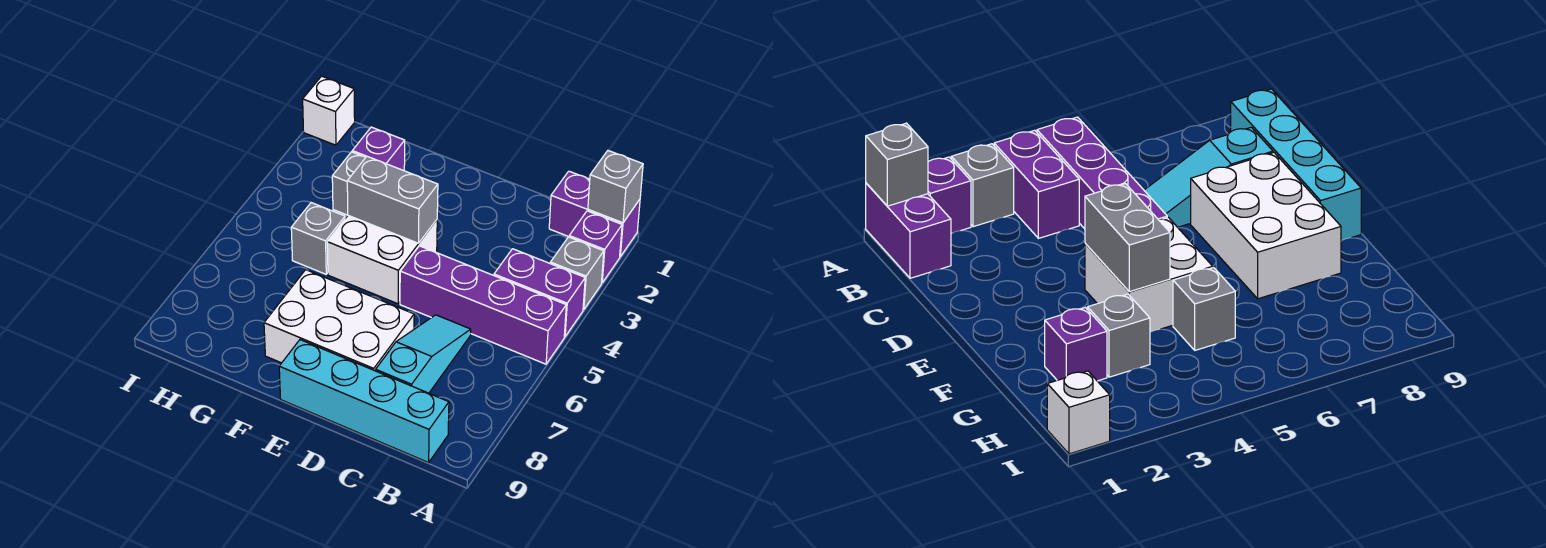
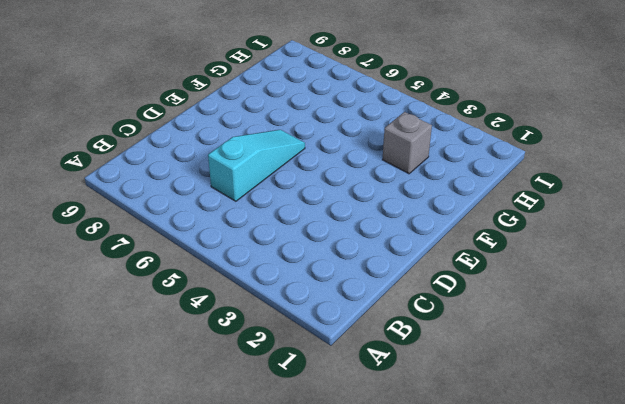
cyan 1x3 slope [208,130,305,201] -> cyan 1x3 slope turned to [376,315,471,393]
none -> purple 1x2 brick [549,171,640,257]
none -> purple 1x1 brick [569,211,622,283]
none -> grey 1x1 brick [550,237,604,310]

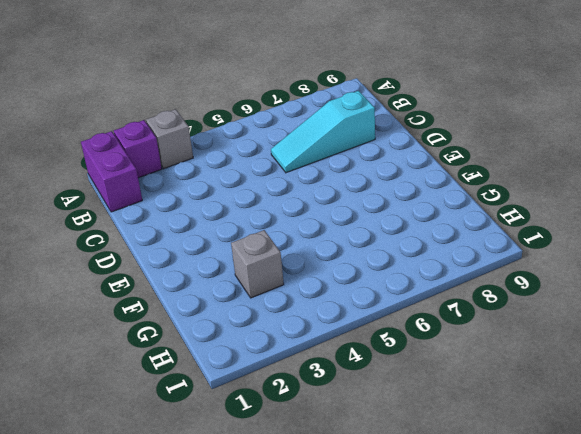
none -> purple 1x2 brick [494,249,585,337]
none -> purple 1x4 brick [400,246,566,364]
none -> cyan 1x4 brick [279,340,449,463]

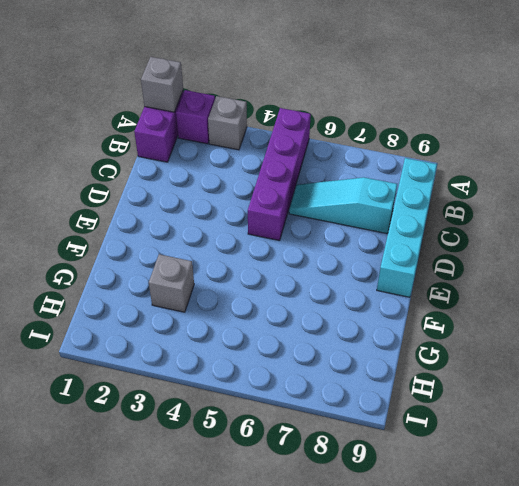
none -> purple 1x2 brick [494,249,585,337]
none -> white 2x3 brick [264,270,414,371]
none -> white 2x2 brick [327,215,437,304]

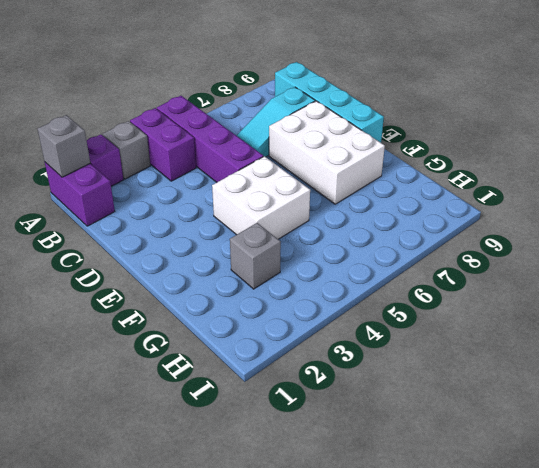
none -> purple 1x1 brick [352,127,405,171]
none -> grey 1x1 brick [291,203,345,274]
none -> white 1x1 brick [303,76,355,145]

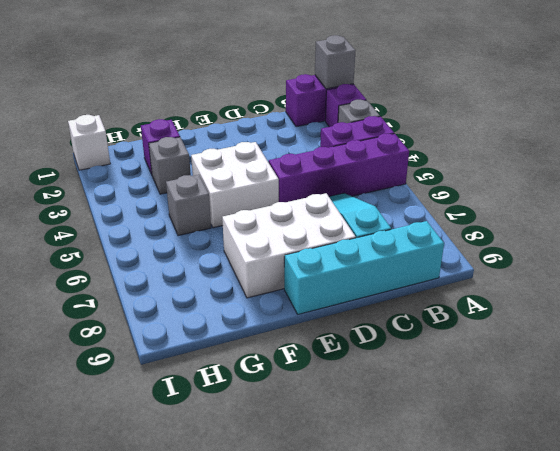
none -> grey 1x2 brick [347,156,438,243]

